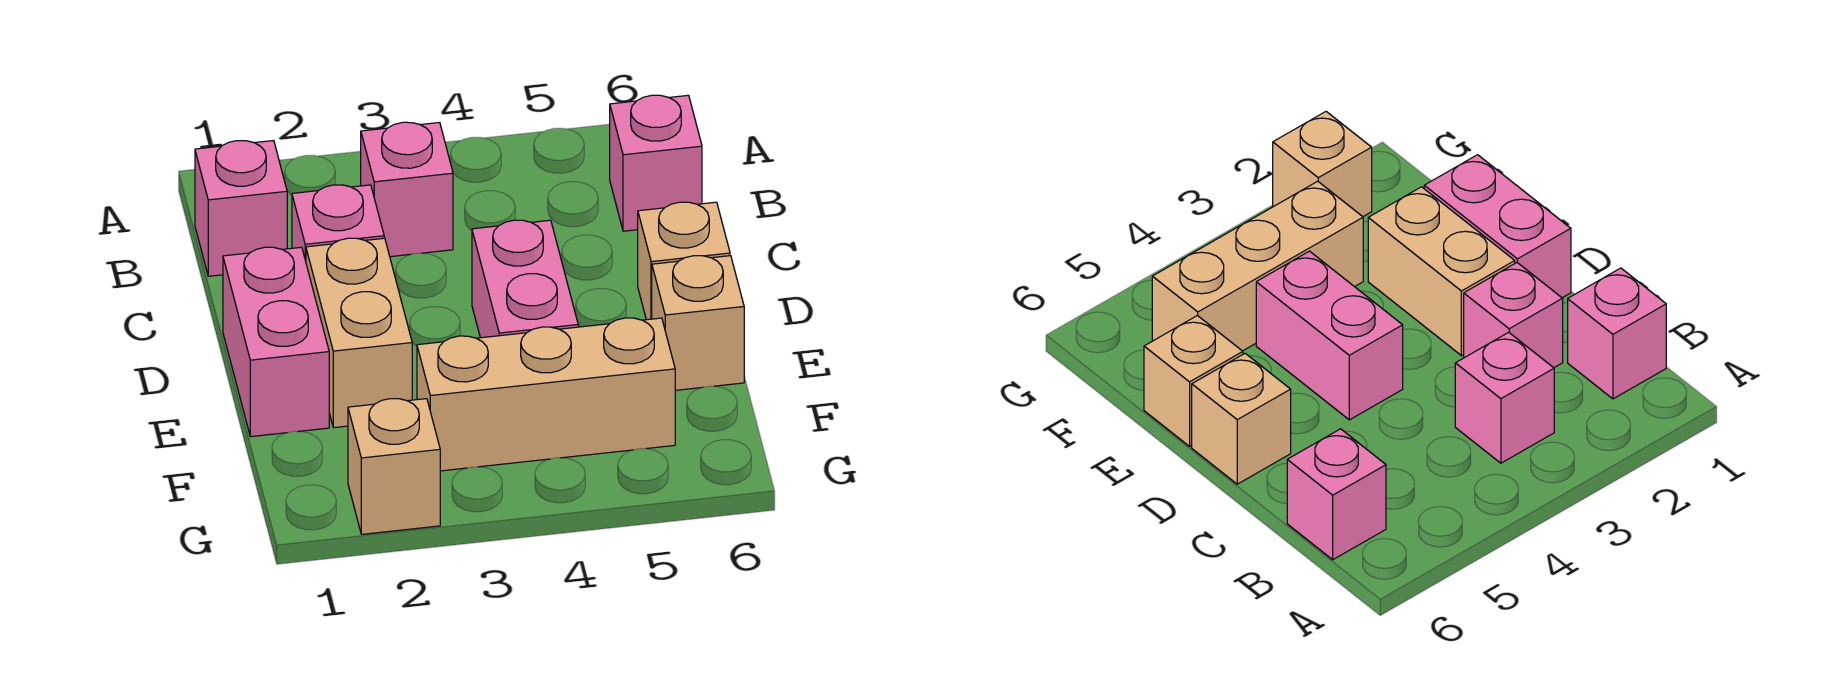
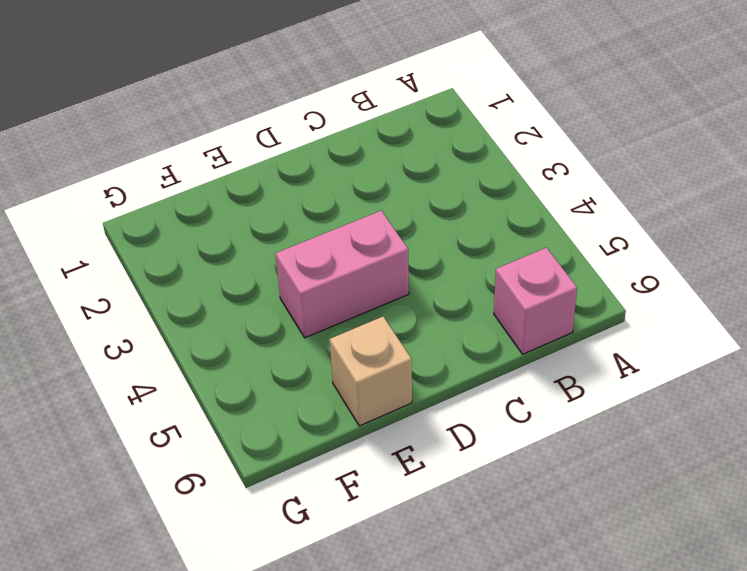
none -> pink 1x1 brick [195,141,287,276]
none -> pink 1x1 brick [361,122,453,257]

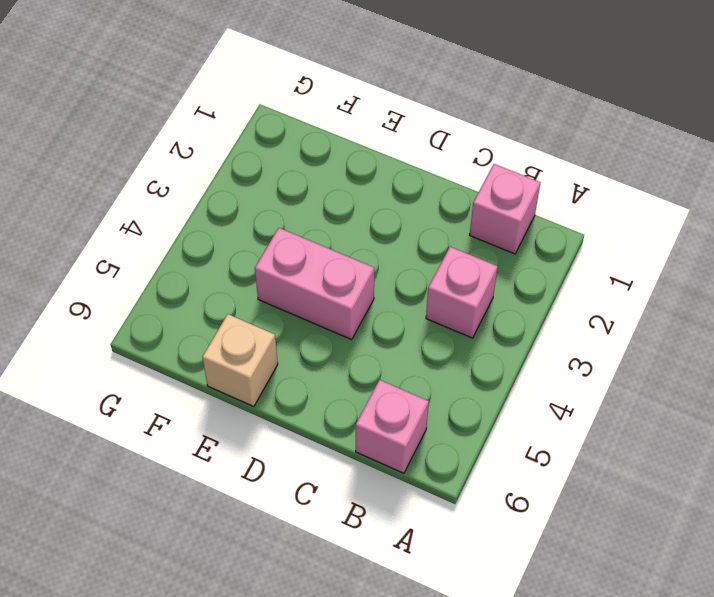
none -> pink 1x1 brick [292,185,384,261]
none -> pink 1x2 brick [223,247,329,437]

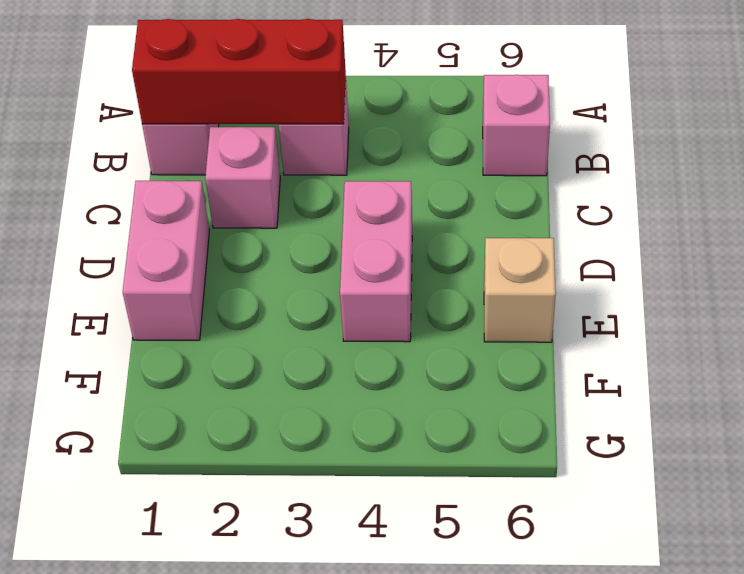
red 1x3 brick [132,19,346,124] -> none
none -> tan 1x2 brick [306,238,412,428]
none -> tan 1x1 brick [638,202,730,320]

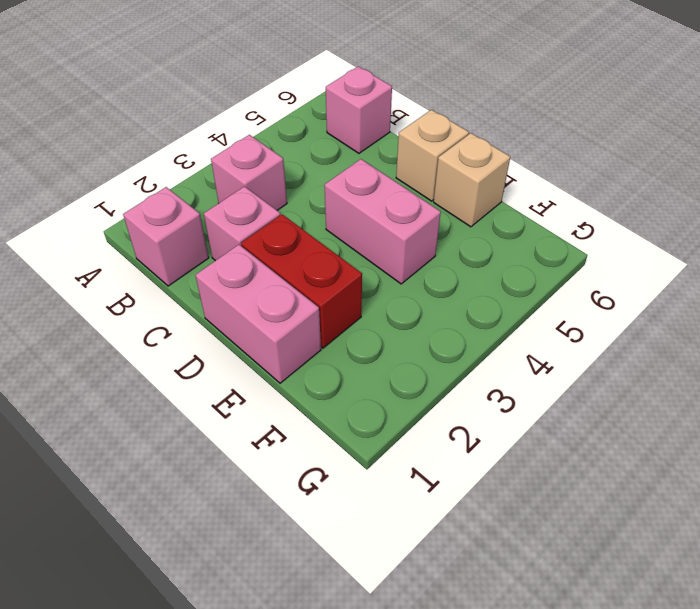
red 1x2 brick [241,214,362,348] -> tan 1x2 brick [306,238,412,428]
none -> tan 1x3 brick [417,318,675,471]
none -> tan 1x1 brick [348,399,440,534]

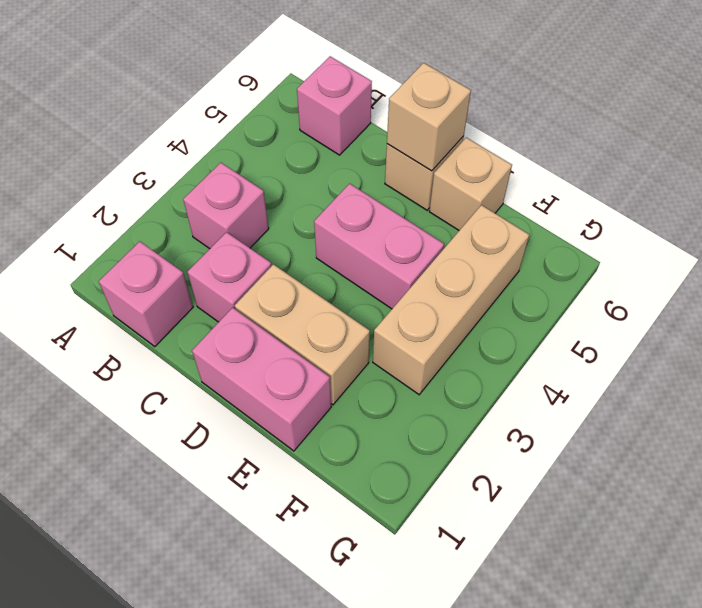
tan 1x1 brick [387,63,471,171] -> tan 1x1 brick moved to [348,399,440,534]

